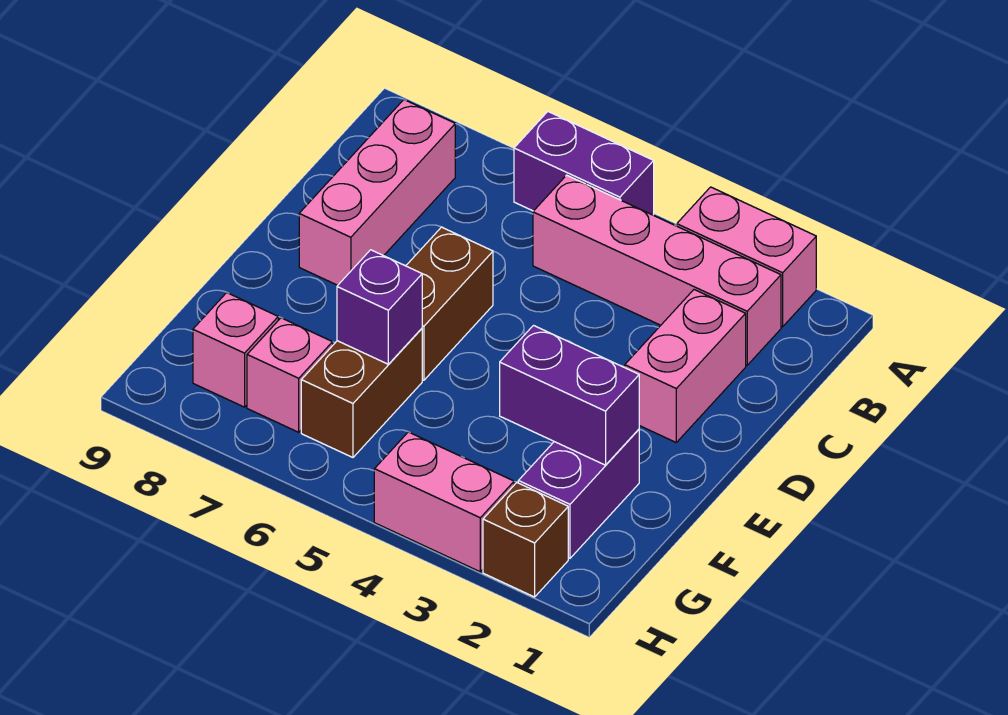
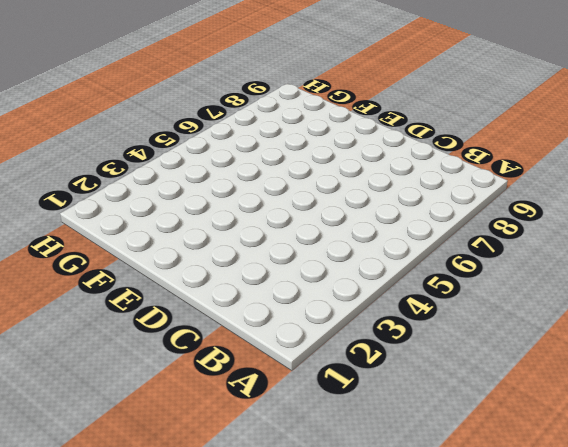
none -> pink 1x2 brick [677,187,816,327]
none -> purple 1x2 brick [514,112,654,215]
none -> pink 1x4 brick [533,175,781,365]

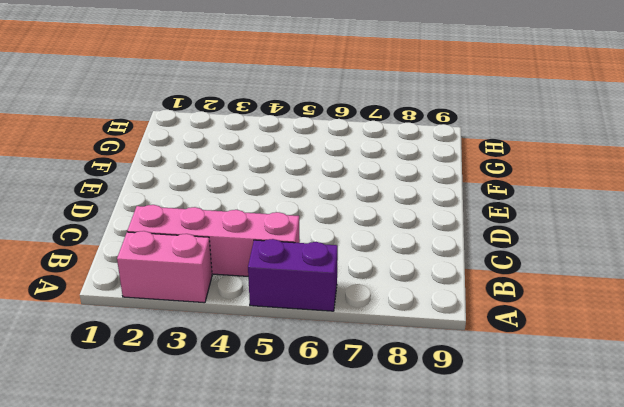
none -> pink 1x3 brick [299,100,455,285]
none -> pink 1x2 brick [625,290,746,442]
none -> brown 1x2 brick [406,227,493,380]

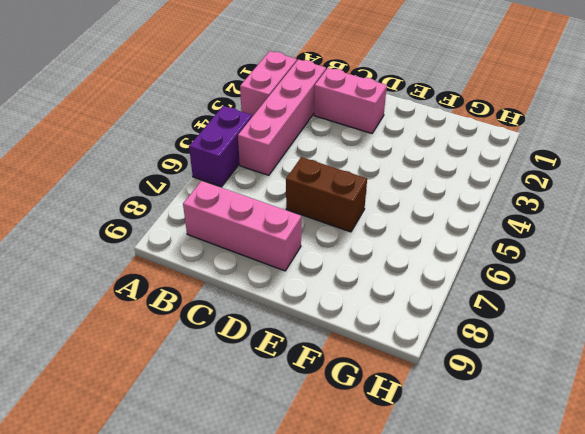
none -> purple 1x2 brick [518,429,639,558]
none -> brown 1x2 brick [301,329,422,457]
none -> pink 1x1 brick [247,318,333,432]

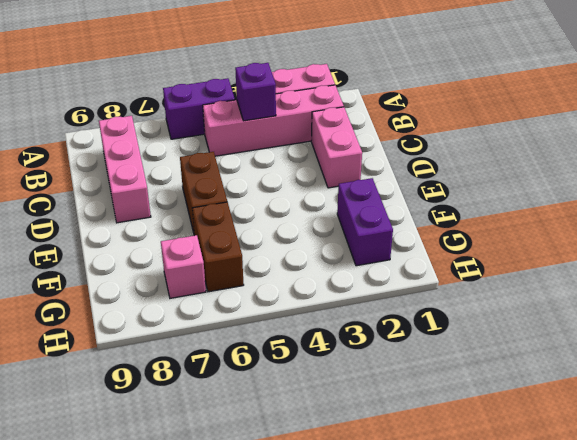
purple 1x1 brick [235,63,276,121] -> purple 1x1 brick moved to [337,250,422,364]
none -> pink 1x1 brick [193,293,278,407]
none -> brown 1x1 brick [483,483,568,597]
none -> pink 1x2 brick [374,432,514,572]

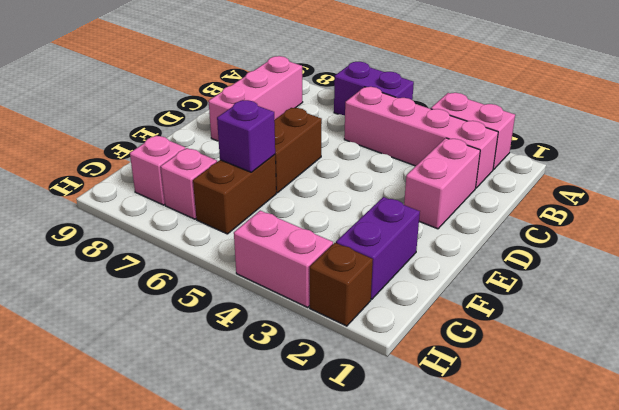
none -> purple 1x2 brick [500,326,639,465]

